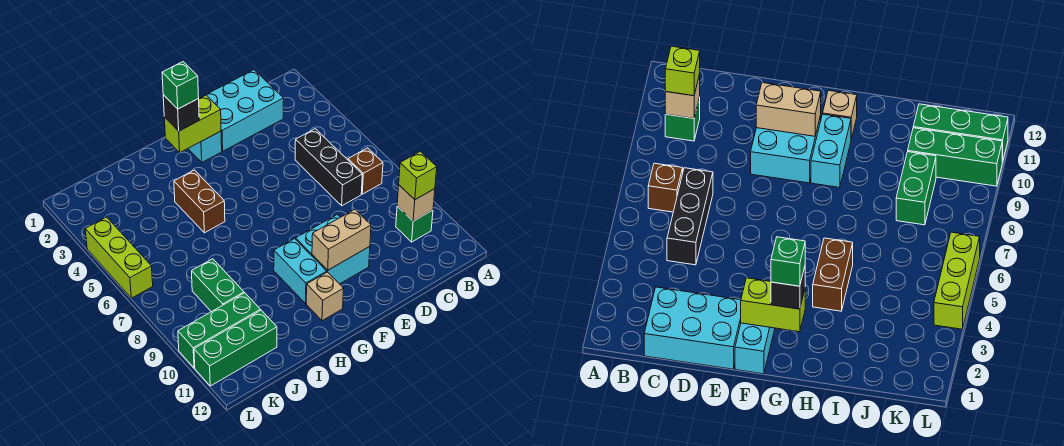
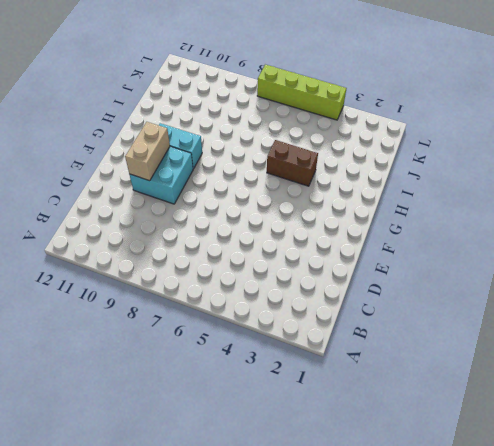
lime 1x4 brick [257,65,347,120] -> lime 1x3 brick [85,217,153,298]
none -> brown 1x1 brick [348,148,383,194]
none -> green 1x1 brick [396,206,433,242]
none -> cyan 2x3 brick [198,70,284,151]

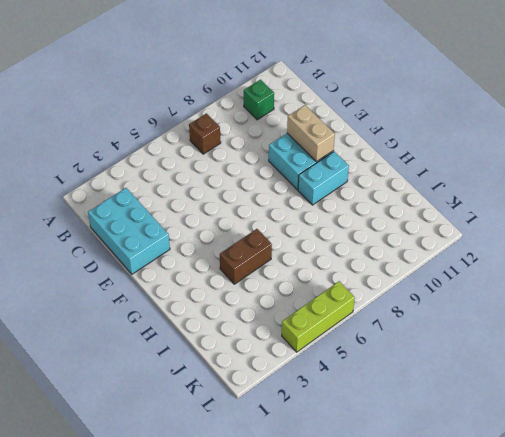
none -> black 1x3 brick [295,129,362,206]
none -> cyan 1x2 brick [188,131,222,162]
none -> tan 1x1 brick [306,272,344,321]

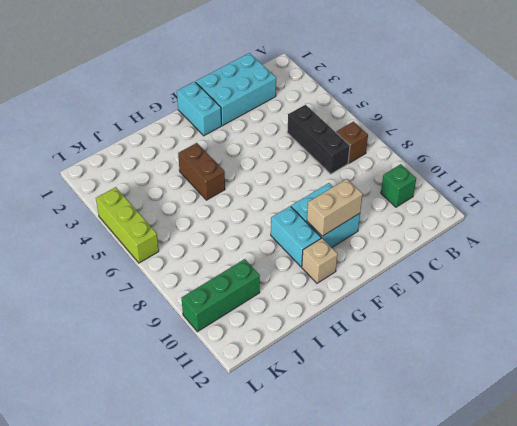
none -> green 1x2 brick [192,259,244,312]
none -> green 1x3 brick [194,310,277,386]
none -> tan 1x1 brick [397,185,435,221]

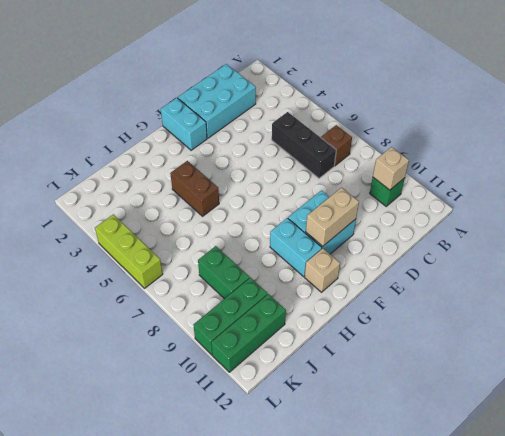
none -> lime 1x2 brick [164,95,221,152]
none -> lime 1x1 brick [399,151,437,200]
none -> black 1x1 brick [163,95,199,131]

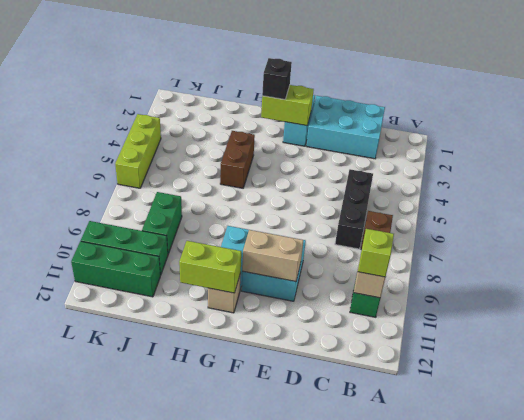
lime 1x2 brick [179,241,241,293] -> none
none -> green 1x1 brick [162,62,199,109]

